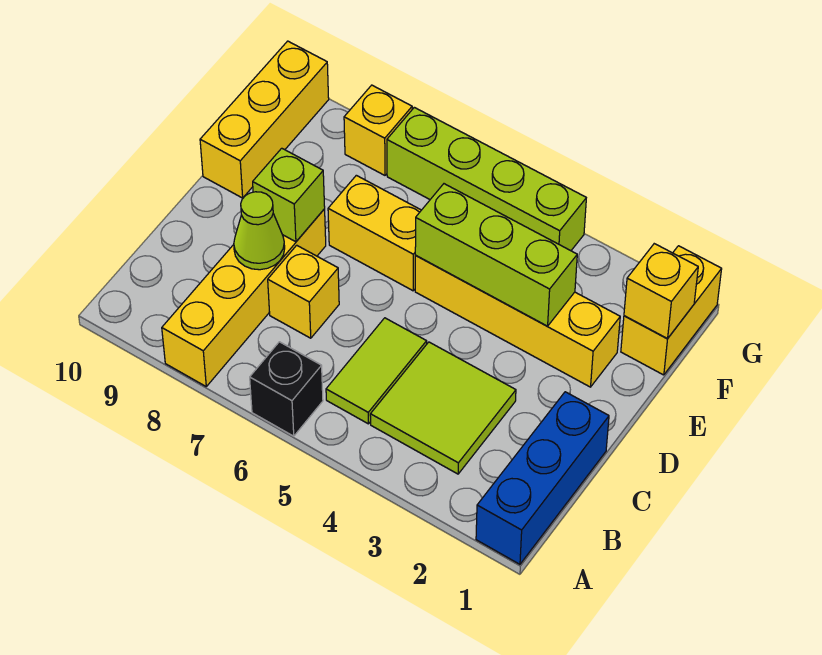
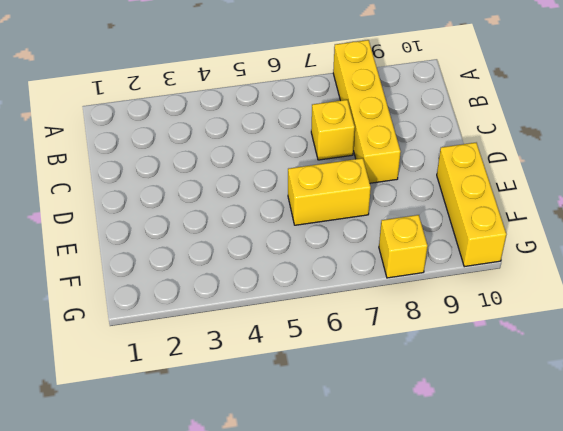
none -> blue 1x3 brick [476,392,609,564]
none -> black 1x1 brick [250,342,323,436]
none -> lime 2x2 tile [370,342,516,474]

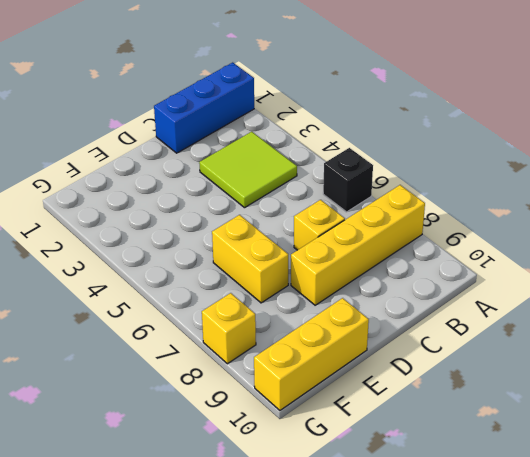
none -> lime 1x2 tile [326,318,427,424]
none -> yellow 1x4 brick [415,256,620,387]
none -> yellow 1x2 brick [621,246,722,375]

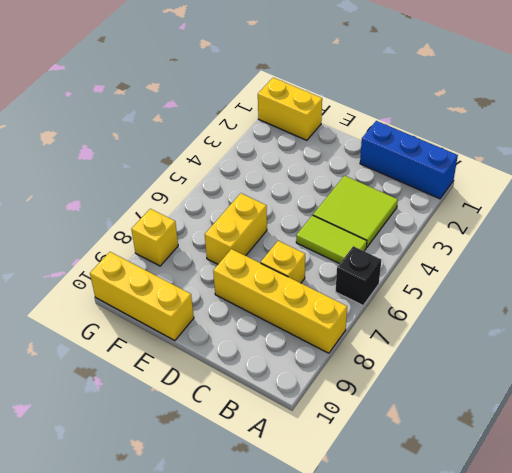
none -> yellow 1x4 brick [415,256,620,387]
none -> lime 1x4 brick [387,107,586,251]
none -> lime 1x1 cone [234,192,285,270]

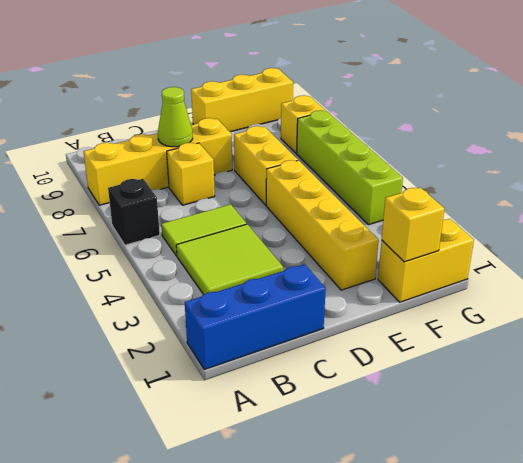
none -> lime 1x1 brick [253,148,325,242]
none -> lime 1x3 brick [415,184,577,326]

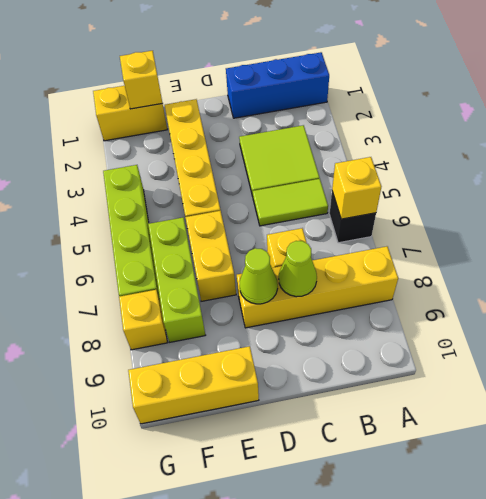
yellow 1x1 brick [332,157,381,219] -> none
lime 1x1 cone [240,248,278,304] -> lime 1x1 brick [253,148,325,242]
lime 1x3 brick [148,218,205,342] -> lime 1x3 brick moved to [415,184,577,326]

